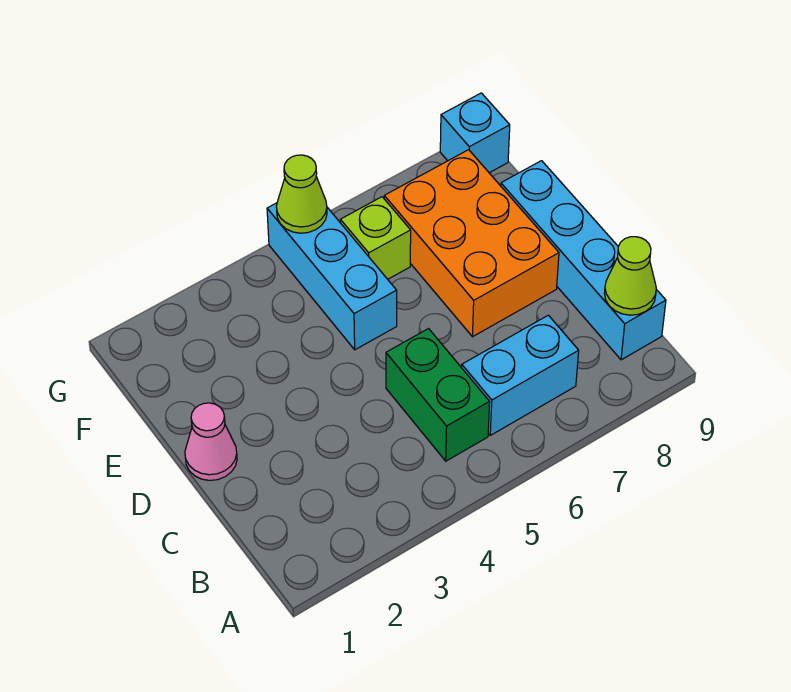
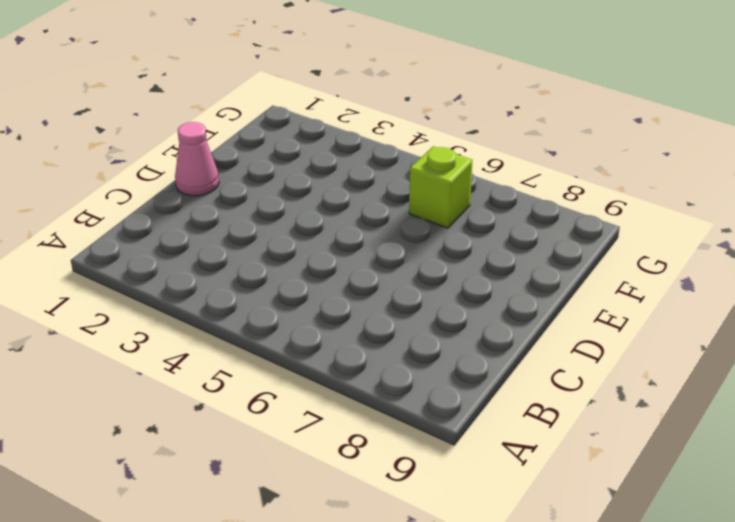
none -> green 1x2 brick [386,329,490,461]
none -> cyan 1x2 brick [462,315,579,435]

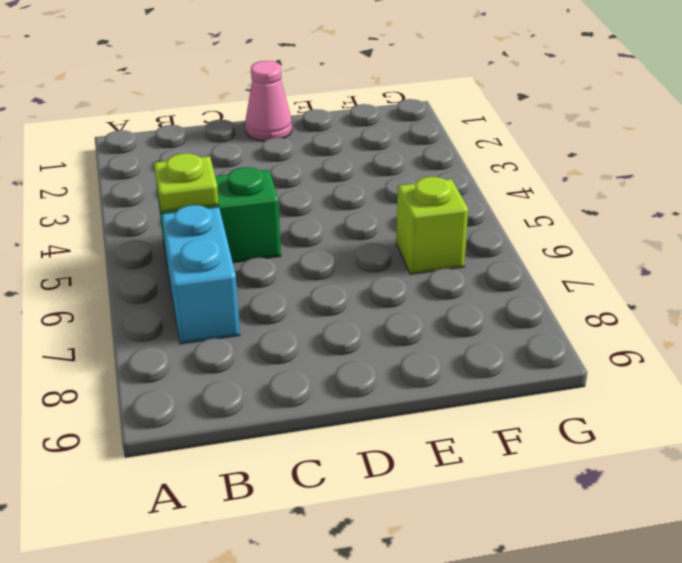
lime 1x1 plate [154,153,219,212] -> none
none -> cyan 1x4 brick [501,161,666,360]
none -> orange 2x3 brick [384,150,559,337]

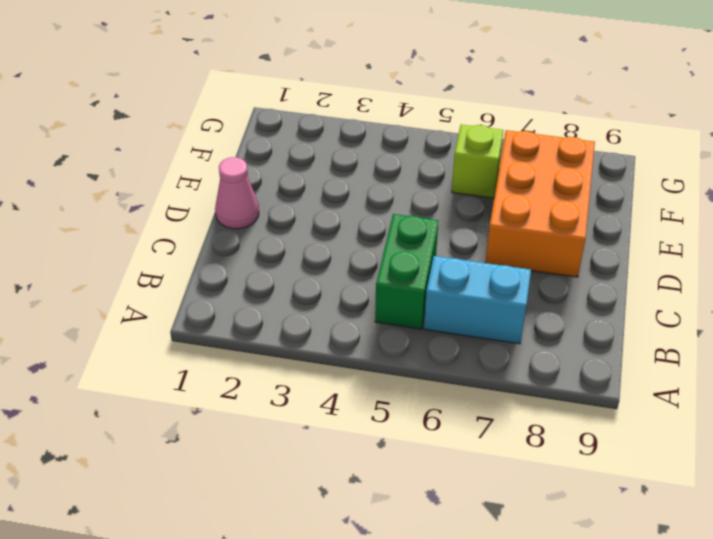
none -> cyan 1x4 brick [501,161,666,360]
none -> cyan 1x3 brick [267,203,397,350]

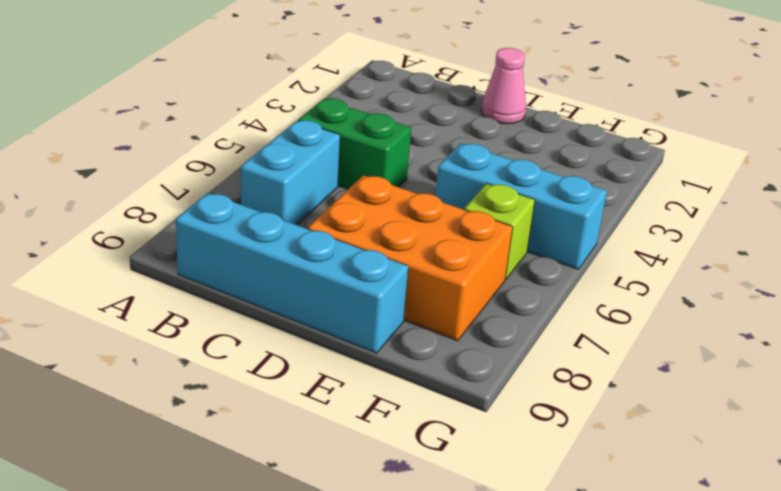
none -> cyan 1x1 brick [440,93,510,173]
none -> lime 1x1 cone [604,237,656,315]

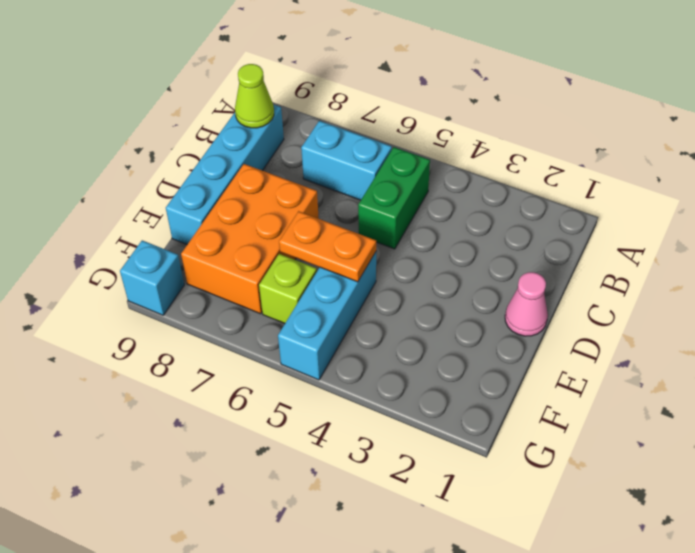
orange 1x2 plate [279,211,376,282] -> none
none -> lime 1x1 cone [276,155,327,233]

